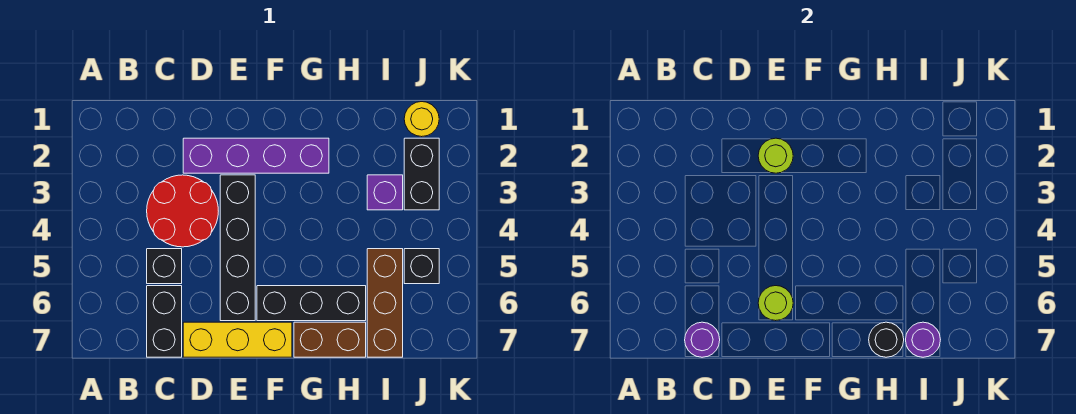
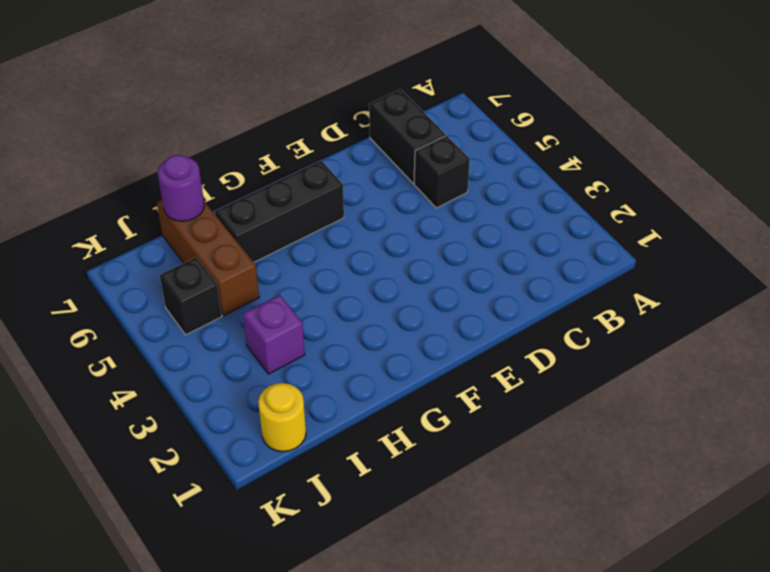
none -> red 2x2 round brick [147,175,218,247]
none -> purple 1x4 brick [183,138,329,173]
none -> yellow 1x3 brick [183,322,292,357]

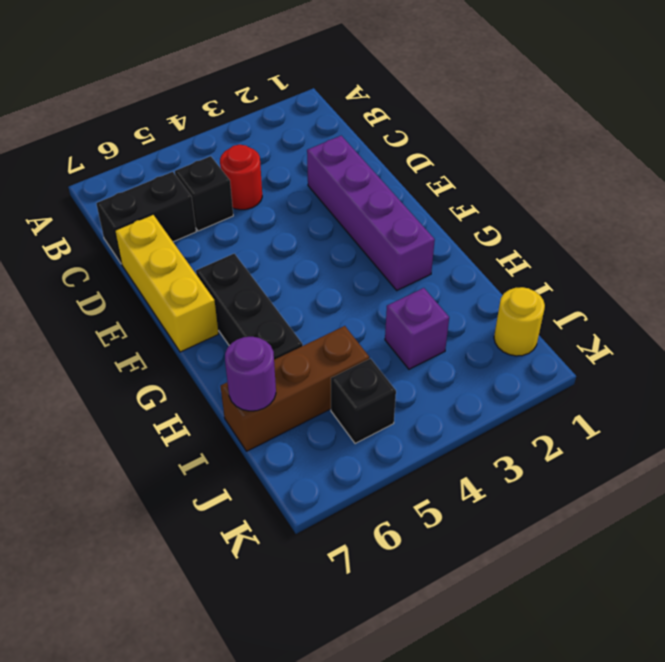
red 1x1 round brick [220,145,262,210] -> red 2x2 round brick [147,175,218,247]
none -> black 1x4 brick [220,175,255,321]
none -> brown 1x2 brick [294,322,366,357]
none -> black 1x2 brick [404,138,439,210]

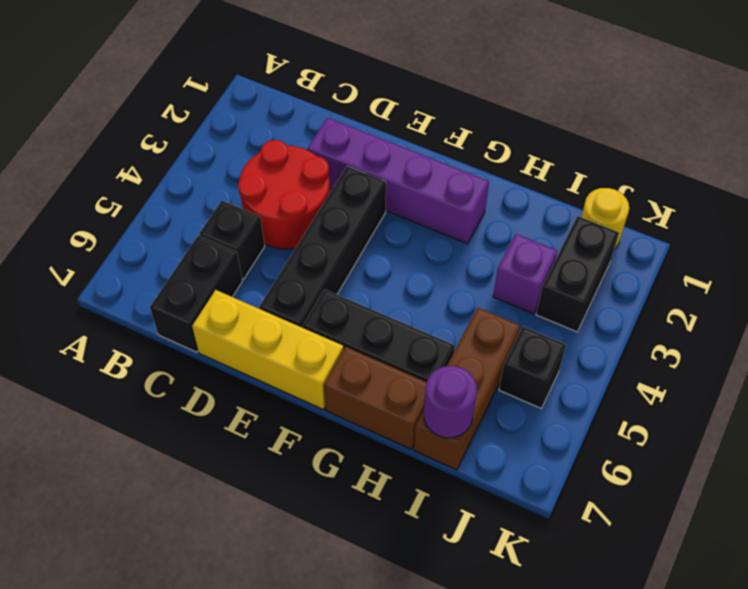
none -> purple 1x1 round brick [685,322,720,357]
none -> lime 1x1 round brick [758,138,793,173]
none -> lime 1x1 round brick [758,286,793,321]

